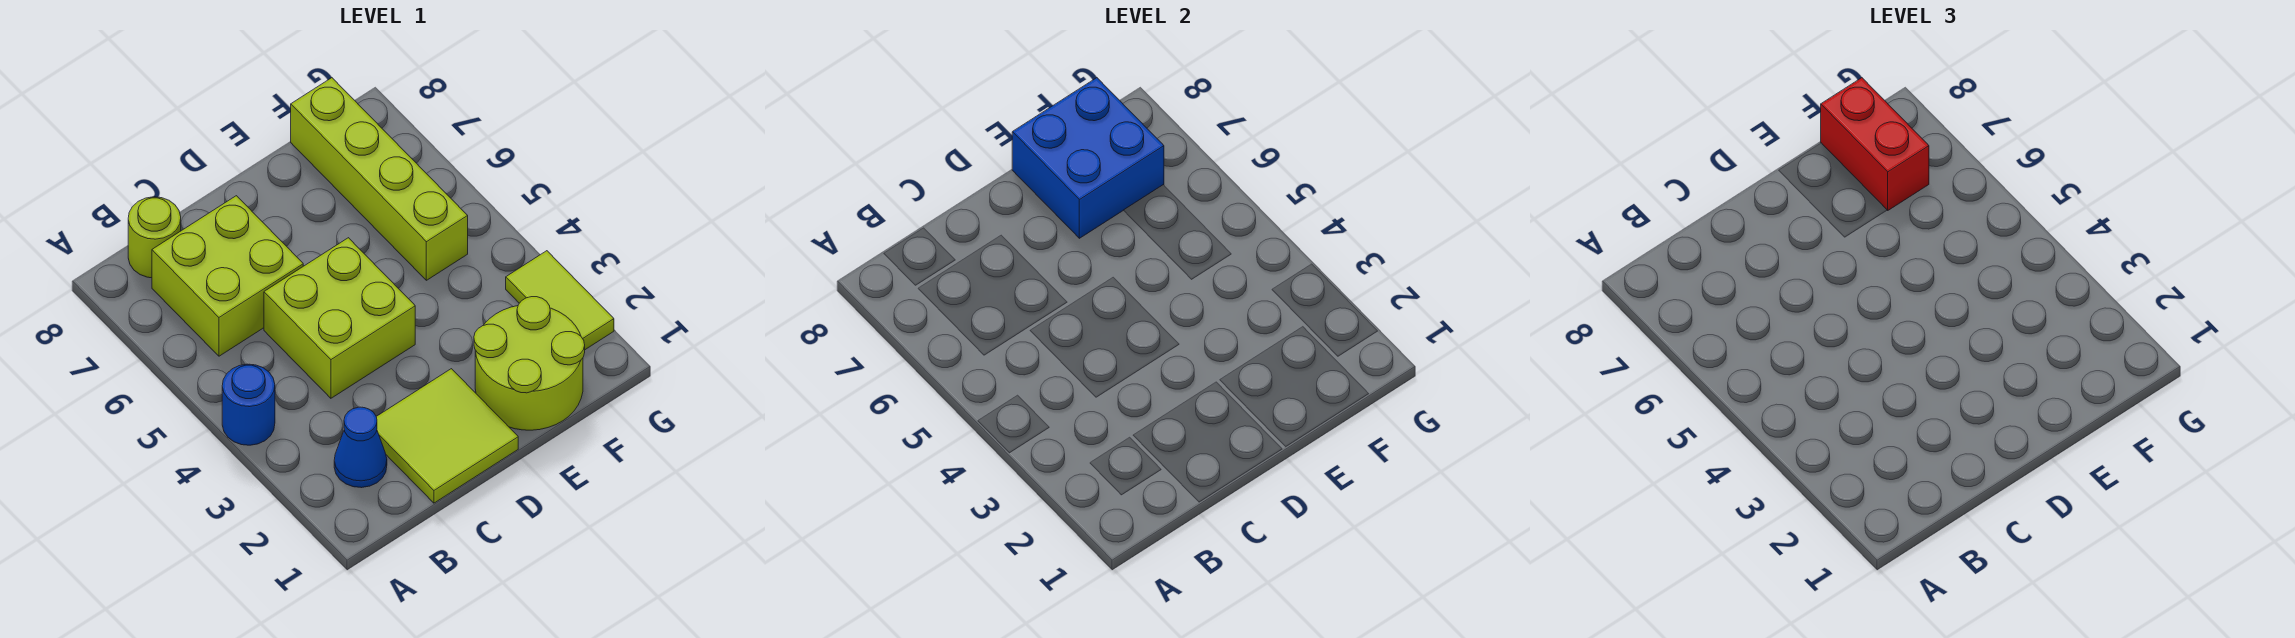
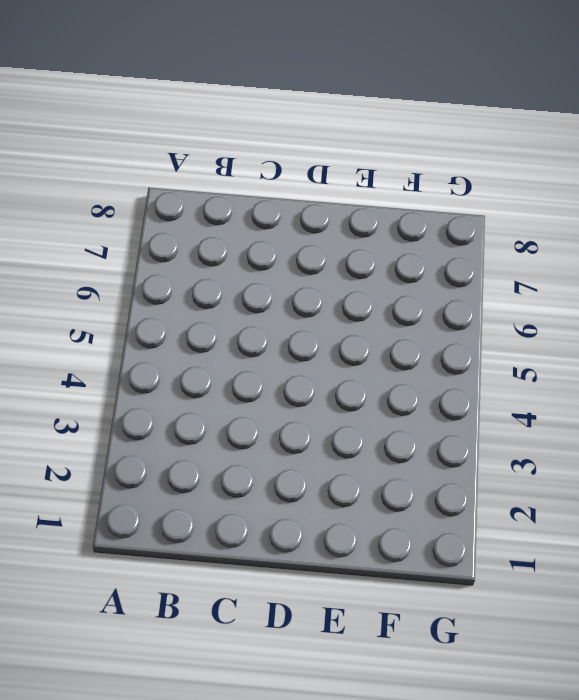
none -> blue 1x1 round brick [222,364,275,445]
none -> blue 1x1 cone [334,407,387,488]

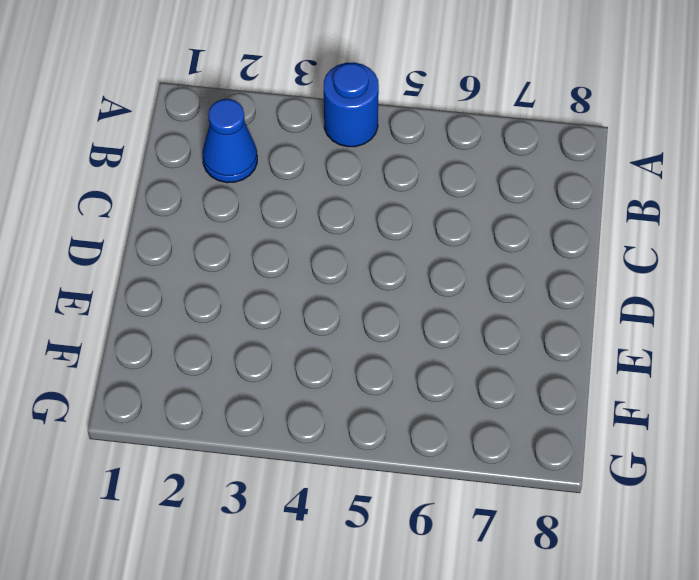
none -> lime 2x2 brick [152,196,303,356]
none -> lime 1x1 round brick [128,197,181,278]

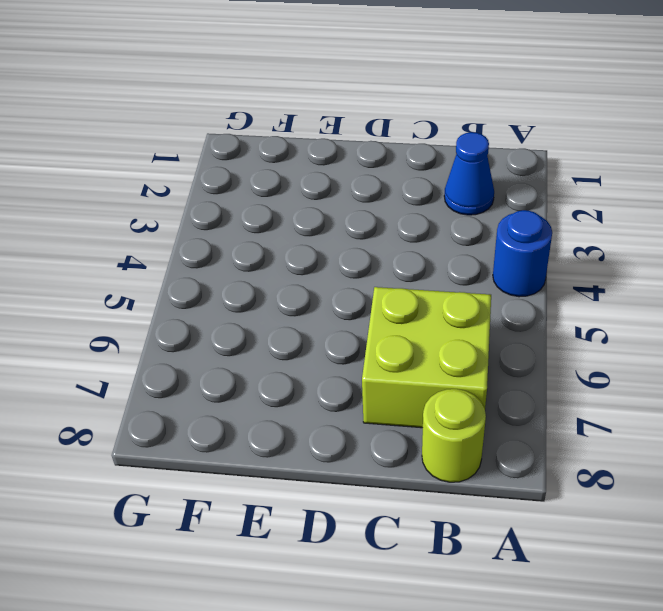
none -> lime 2x2 tile [376,369,518,503]
none -> lime 2x2 brick [264,238,415,398]

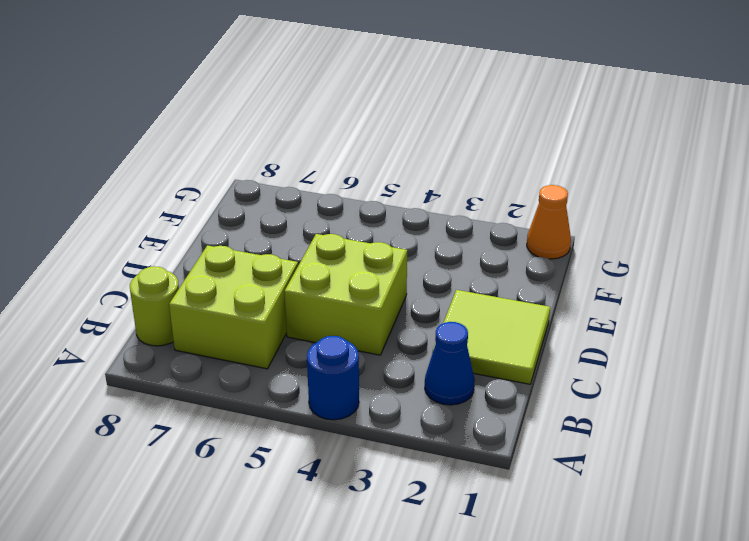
orange 1x1 cone [527,185,571,259] -> none
none -> lime 2x2 round brick [474,297,585,430]
none -> lime 1x4 brick [291,78,468,280]

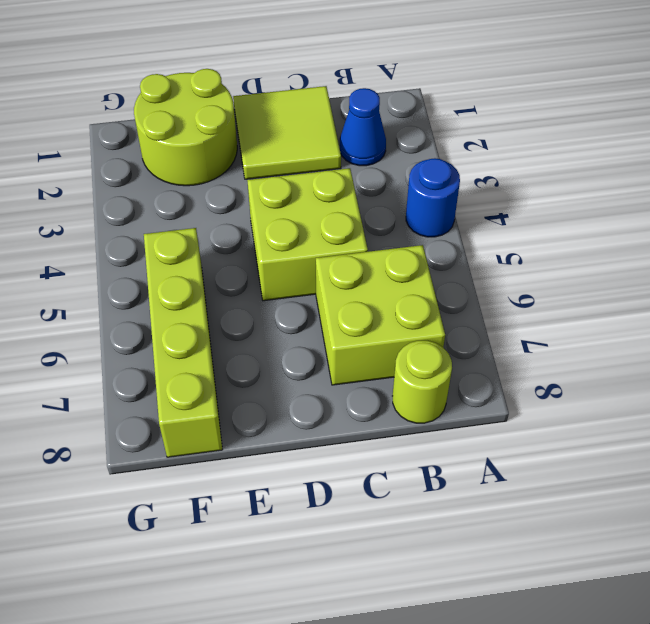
none -> lime 1x2 tile [506,251,614,350]
none -> blue 2x2 brick [1012,78,1164,238]

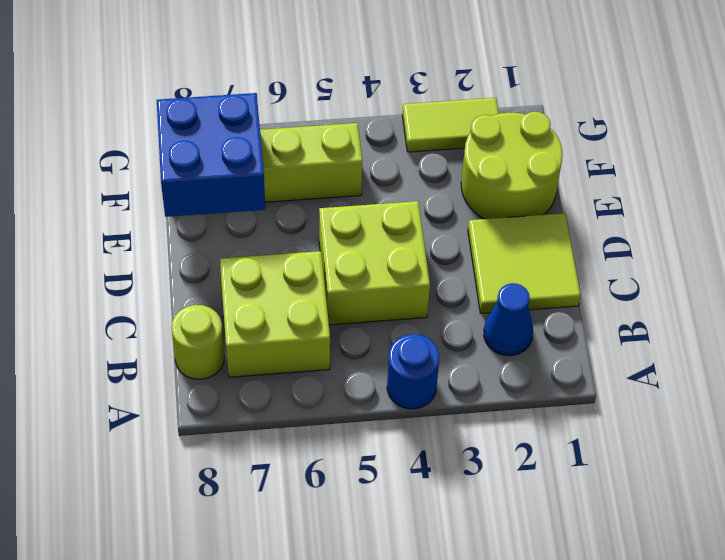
none -> red 1x2 brick [1821,78,1929,210]

